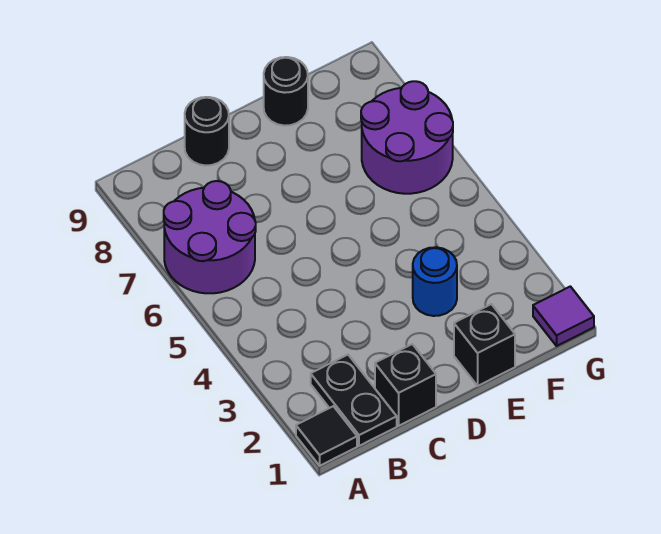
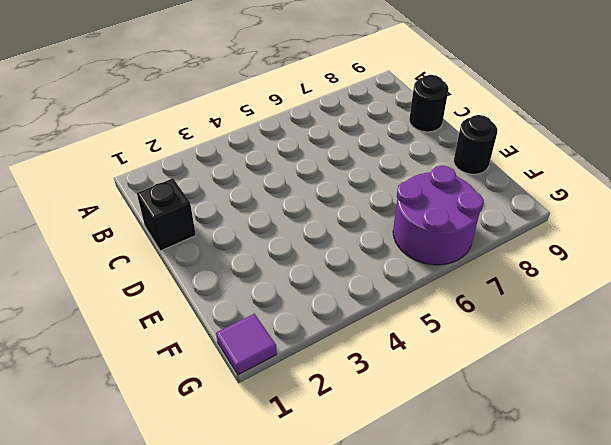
none -> black 1x1 tile [296,406,357,466]
none -> purple 2x2 round brick [164,181,256,293]

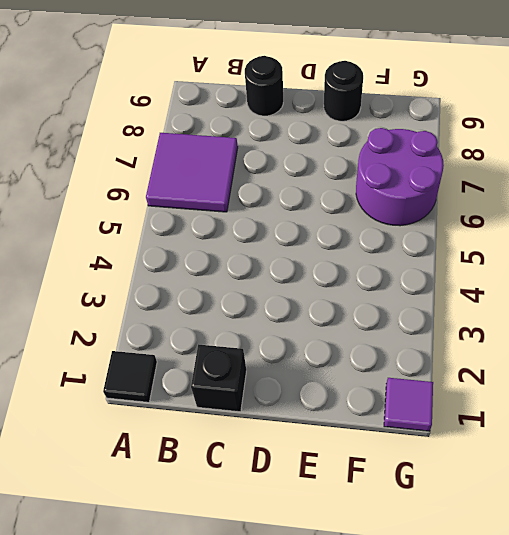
purple 2x2 tile [146,133,238,212] -> purple 2x2 round brick [164,181,256,293]
none -> black 1x2 plate [311,355,397,446]
none -> black 1x1 brick [454,304,515,386]

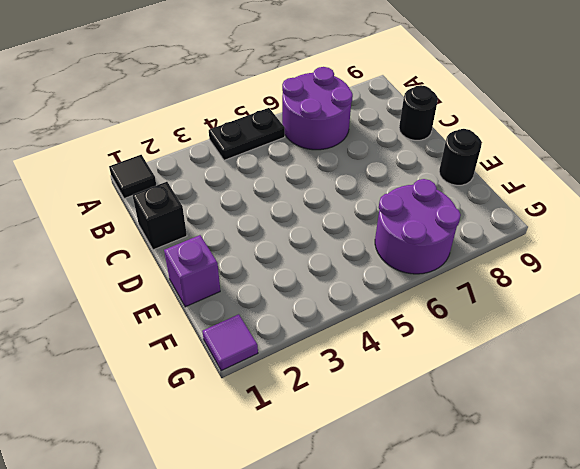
black 1x2 plate [209,108,285,160] -> black 1x2 plate moved to [311,355,397,446]
purple 1x1 brick [164,235,220,307] -> black 1x1 brick [454,304,515,386]
none -> blue 1x1 round brick [413,247,457,316]

